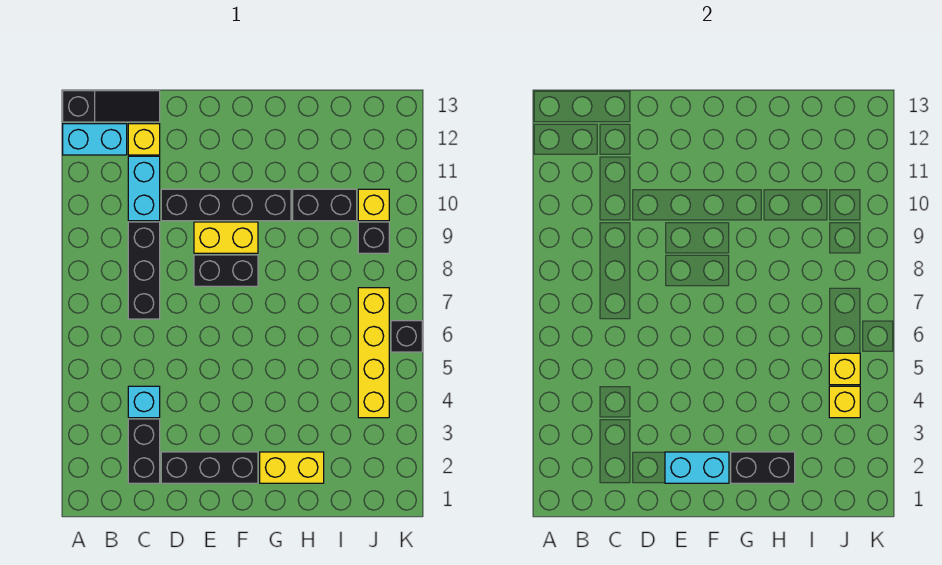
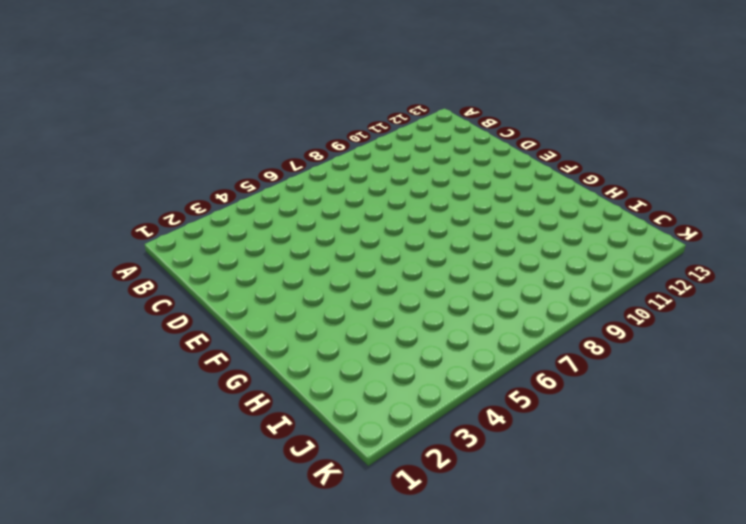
none -> cyan 1x2 brick [63,124,127,155]
none -> black 1x3 slope [63,91,160,122]
none -> black 1x2 brick [128,419,160,483]

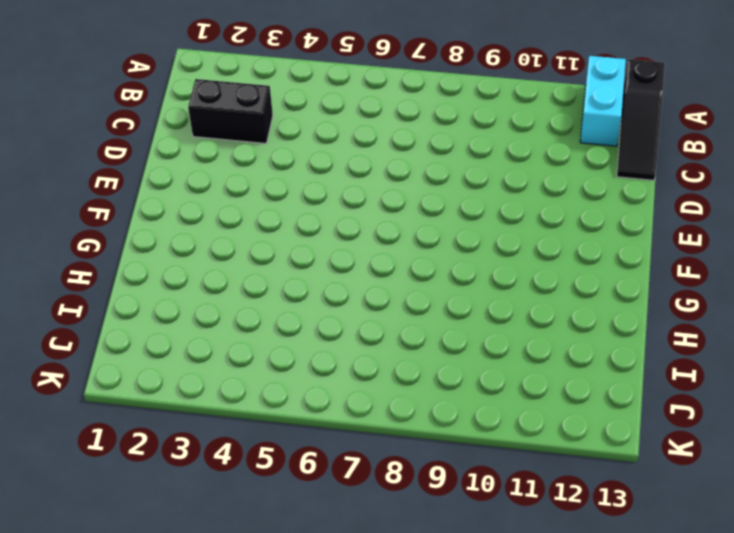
none -> cyan 1x1 brick [128,386,160,418]
none -> black 1x3 brick [128,222,160,319]
none -> cyan 1x2 brick [128,156,160,221]

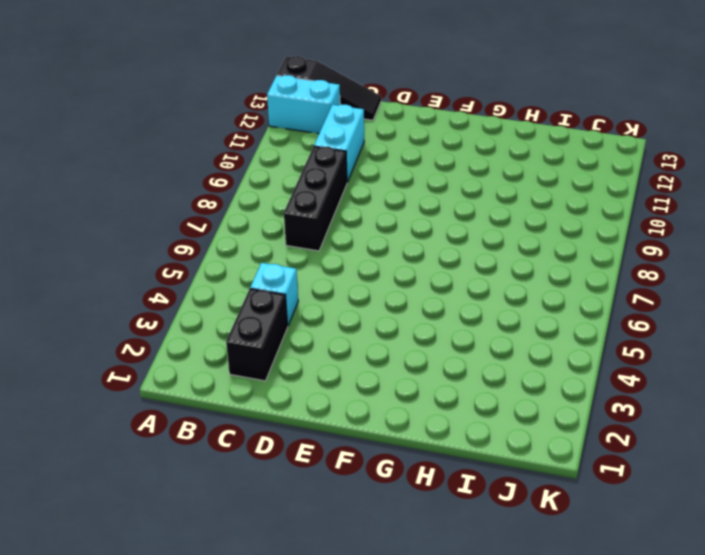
none -> yellow 1x1 brick [128,124,160,155]
none -> black 1x3 brick [161,452,258,483]
none -> black 1x4 brick [161,189,291,221]

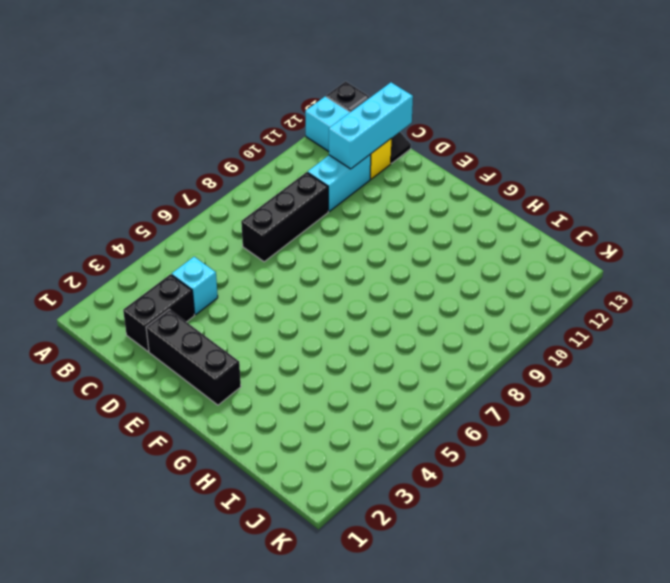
cyan 1x3 brick [329,82,413,169] -> none
none -> black 1x4 brick [161,189,291,221]
none -> black 1x2 brick [194,255,258,286]
none -> yellow 1x2 brick [194,222,258,253]

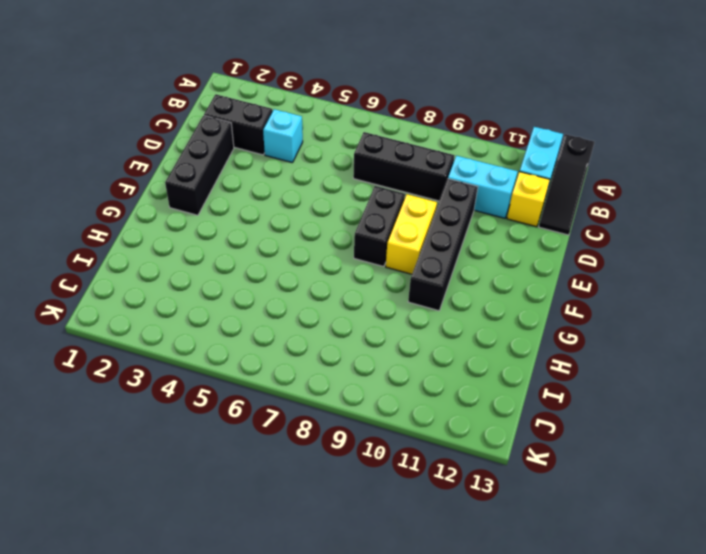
none -> yellow 1x2 brick [260,452,324,483]
none -> black 1x2 brick [293,189,357,221]
none -> yellow 1x4 brick [358,288,389,418]

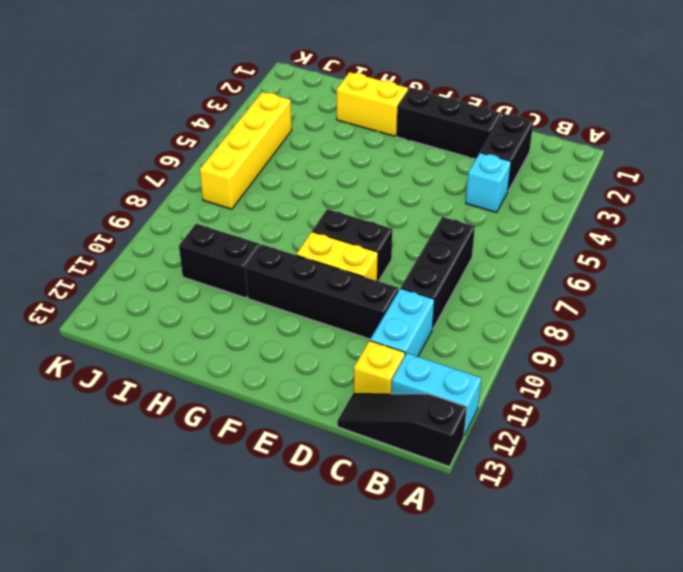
none -> black 1x1 brick [358,222,389,253]
none -> yellow 1x1 brick [358,189,389,221]
none -> black 1x1 brick [391,321,422,352]

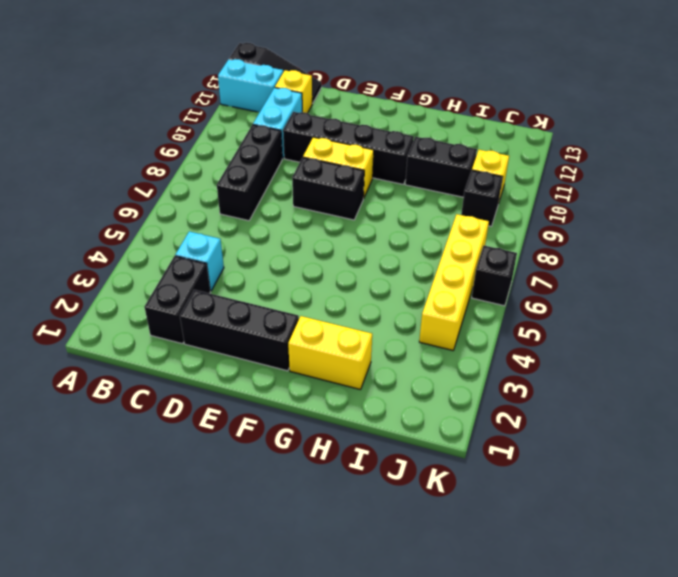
none -> cyan 1x2 brick [665,452,729,483]
none -> black 1x2 brick [731,452,795,483]
none -> yellow 1x1 brick [829,386,860,418]

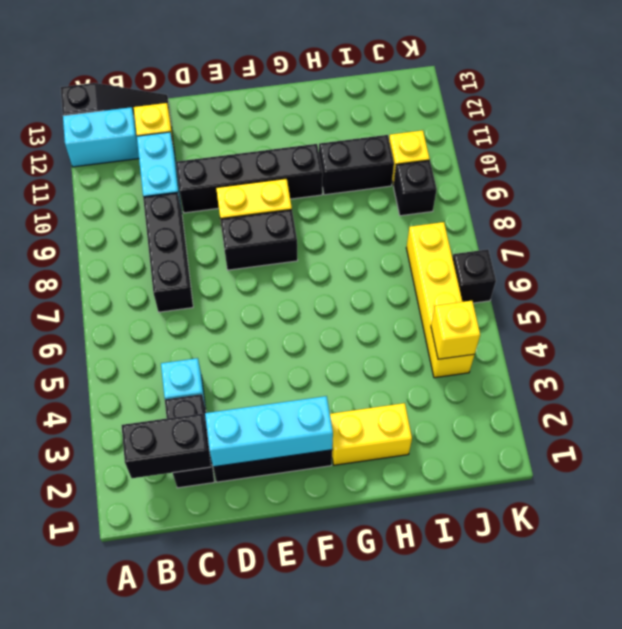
black 1x2 brick [122,413,211,478] -> black 1x2 brick moved to [731,452,795,483]
cyan 1x3 brick [205,396,333,467] -> cyan 1x2 brick [665,452,729,483]
none -> yellow 1x1 brick [829,353,860,385]

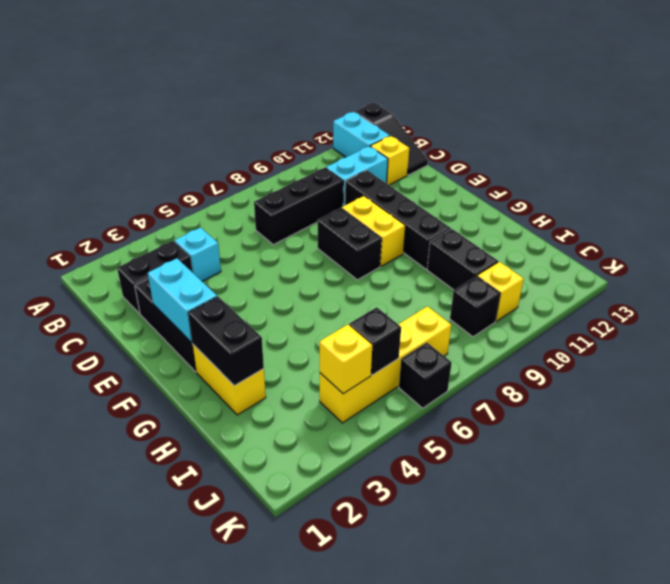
black 1x1 brick [349,307,401,375] -> yellow 1x1 brick [829,353,860,385]

